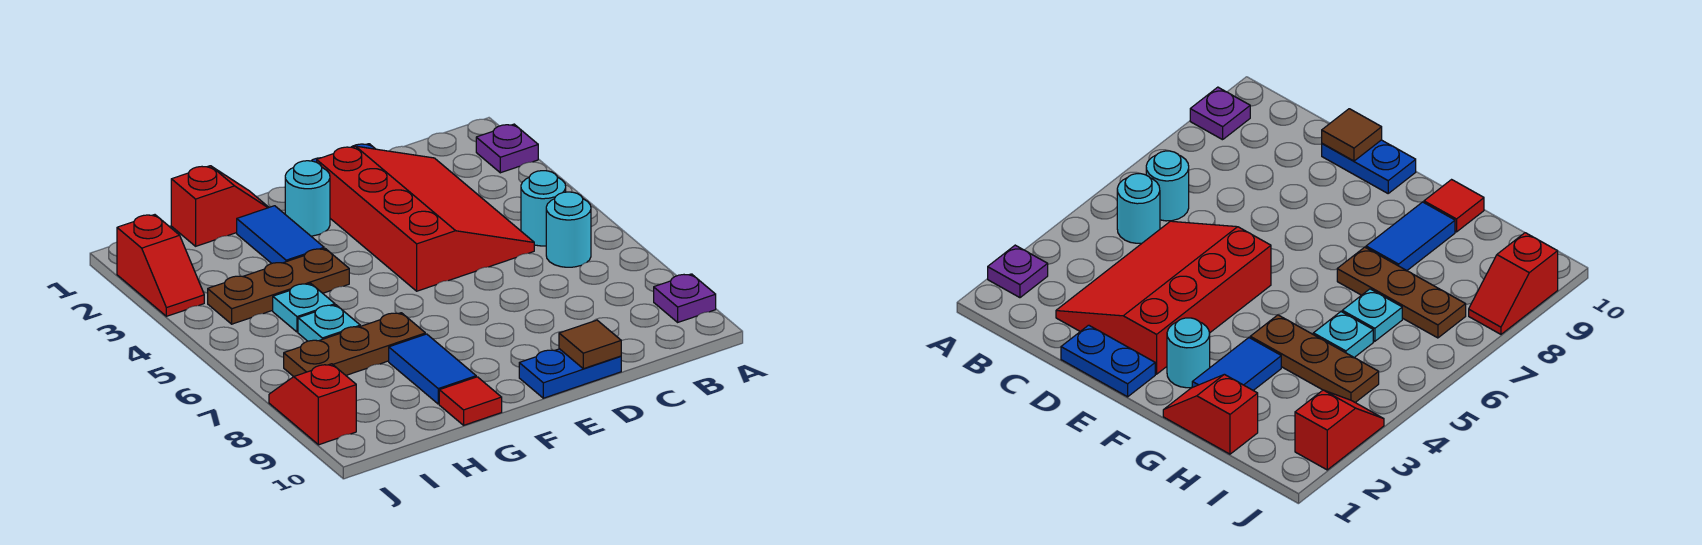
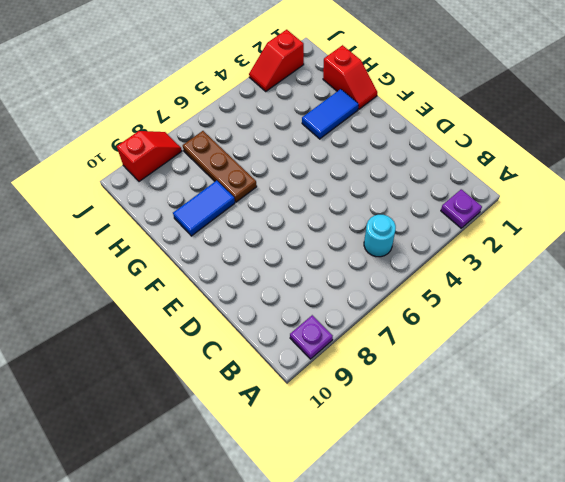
none -> cyan 1x1 round brick [546,192,591,267]
none -> red 3x4 slope [317,146,534,291]
none -> blue 1x2 plate [1061,325,1155,397]

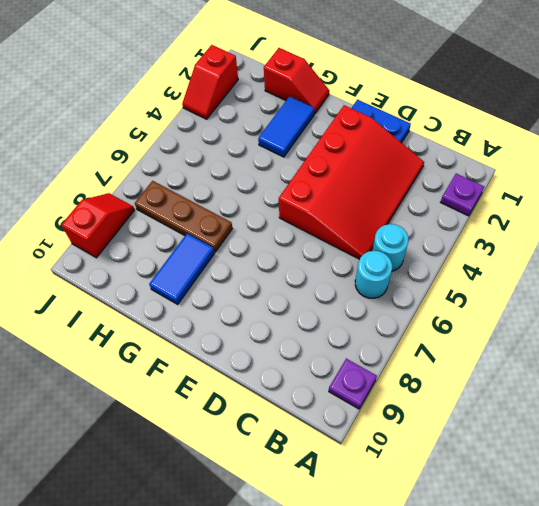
none -> blue 1x2 plate [519,349,621,398]
none -> cyan 1x1 round brick [285,161,330,236]
none -> brown 1x3 plate [208,249,349,324]

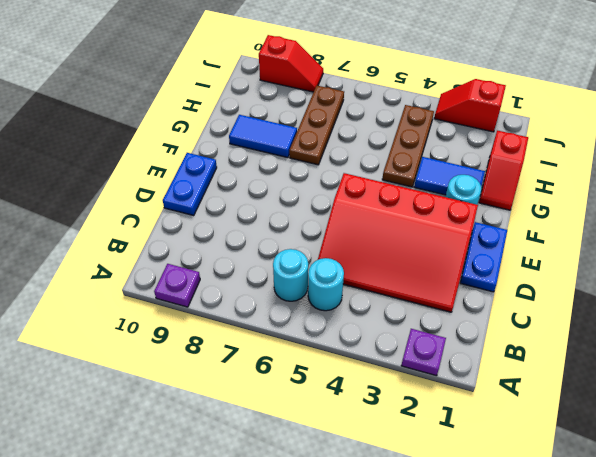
none -> red 1x1 tile [439,377,502,425]
none -> cyan 1x1 plate [273,283,335,332]
none -> cyan 1x1 plate [298,305,360,341]

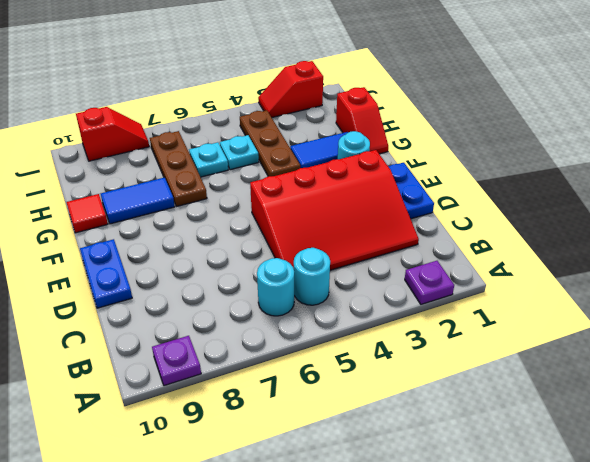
none -> brown 1x1 tile [559,320,621,369]

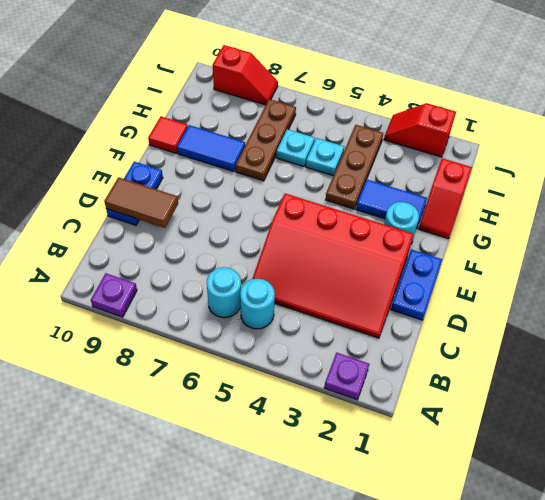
brown 1x2 tile [104,177,178,228] -> brown 1x1 tile [559,320,621,369]

